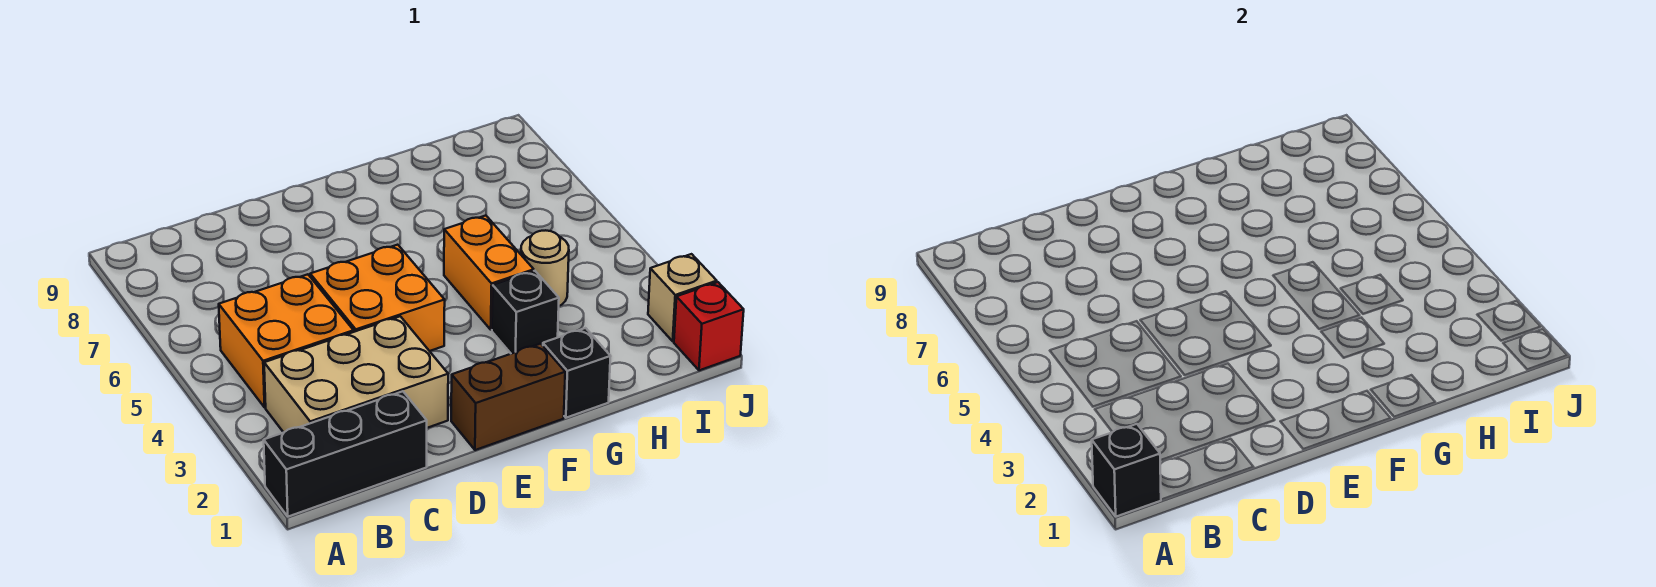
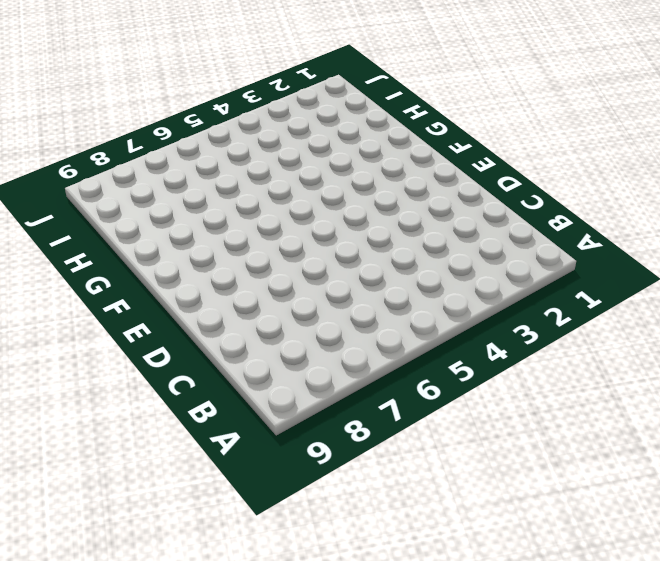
none -> black 1x3 brick [264,391,427,517]
none -> tan 2x3 brick [264,316,448,432]
none -> orange 2x2 brick [219,274,354,407]

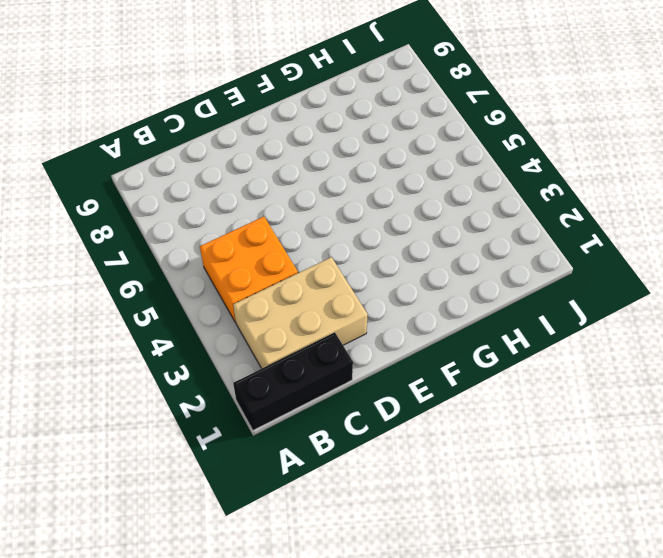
none -> orange 2x2 brick [310,245,445,351]
none -> brown 1x2 brick [451,344,565,450]
none -> black 1x1 brick [543,328,611,418]

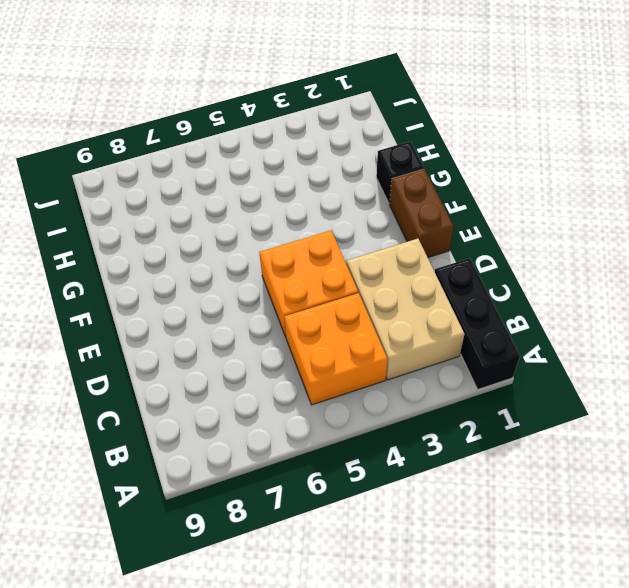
none -> black 1x1 brick [492,271,559,354]
none -> orange 1x2 brick [444,216,534,330]
none -> tan 1x1 round brick [521,230,569,306]

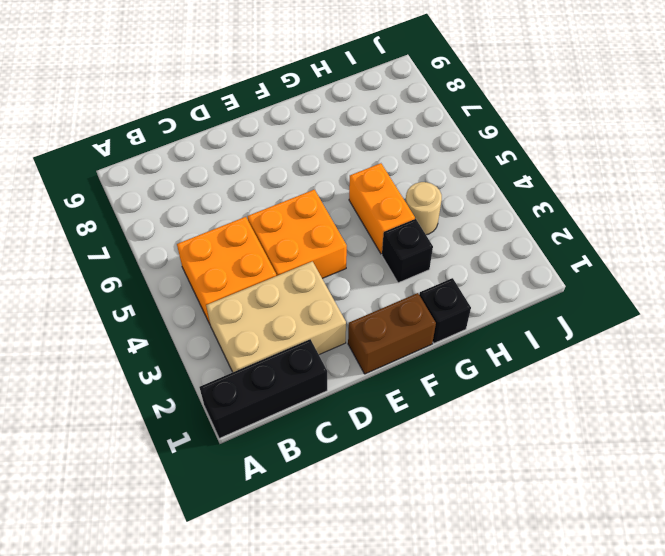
none -> red 1x1 brick [674,282,744,370]
none -> tan 1x1 brick [648,254,717,341]
none -> black 1x1 brick [1092,424,1161,517]

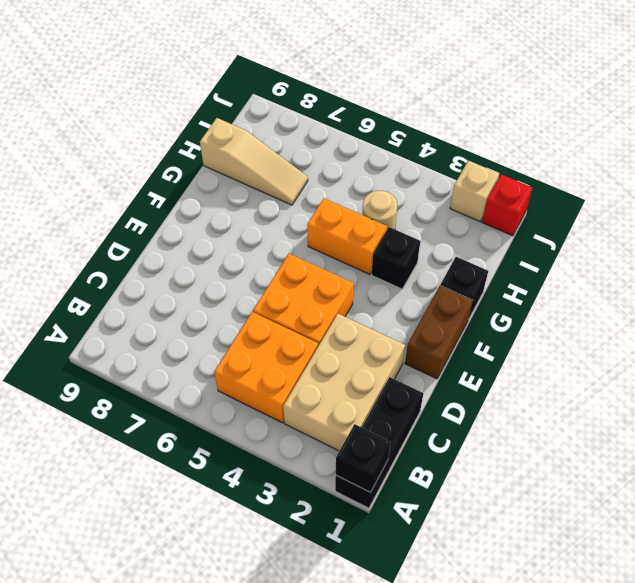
tan 1x3 slope [200,118,308,205] -> none

